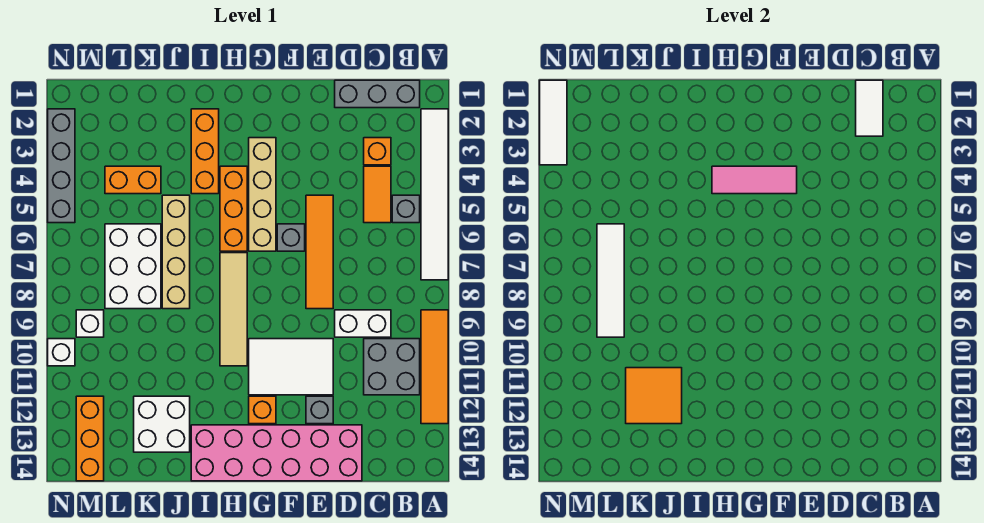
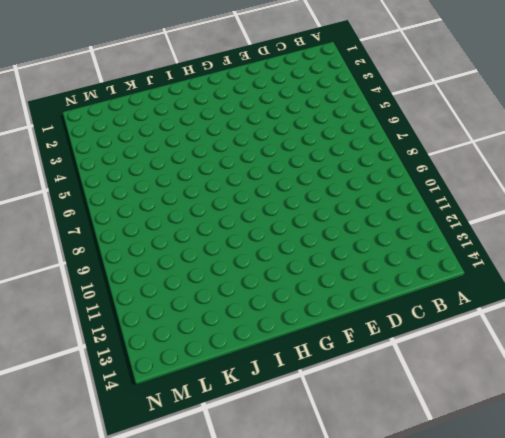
none -> white 1x6 tile [421,109,448,280]
none -> orange 1x4 tile [421,310,448,424]
none -> grey 1x3 brick [335,80,420,108]
none -> grey 1x1 brick [392,195,420,223]

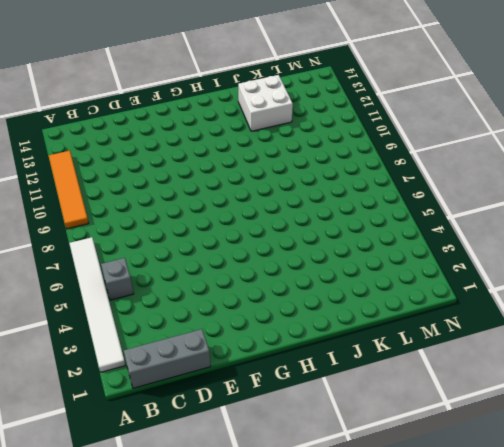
none -> grey 2x2 brick [364,339,420,395]
none -> orange 1x1 brick [364,138,391,165]
none -> orange 1x2 tile [364,166,391,223]
none -> white 1x2 brick [335,310,391,337]

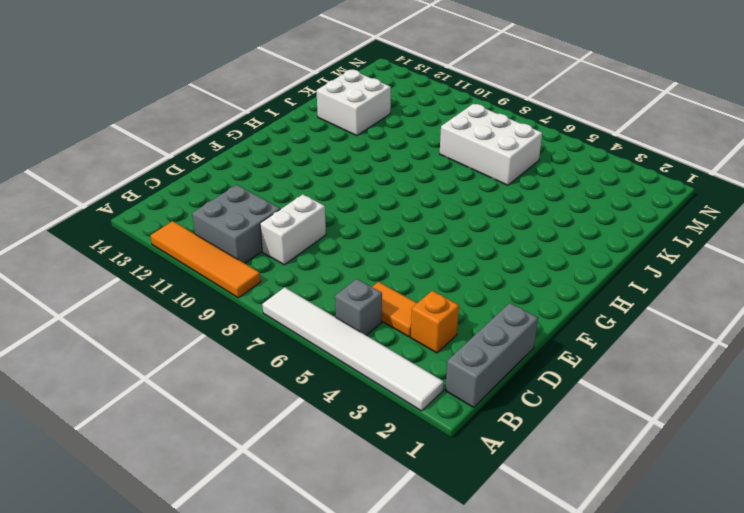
none -> pink 2x6 brick [191,425,362,481]
none -> orange 1x4 tile [306,195,333,309]
none -> white 2x3 tile [249,339,333,395]
none -> grey 1x1 brick [306,396,333,424]

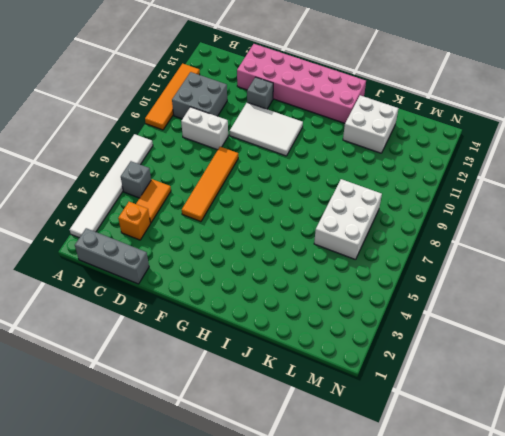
none -> grey 1x1 brick [277,224,305,251]
none -> tan 1x4 brick [249,138,276,251]
none -> orange 1x1 brick [249,396,276,424]
none -> orange 1x3 brick [220,166,247,251]

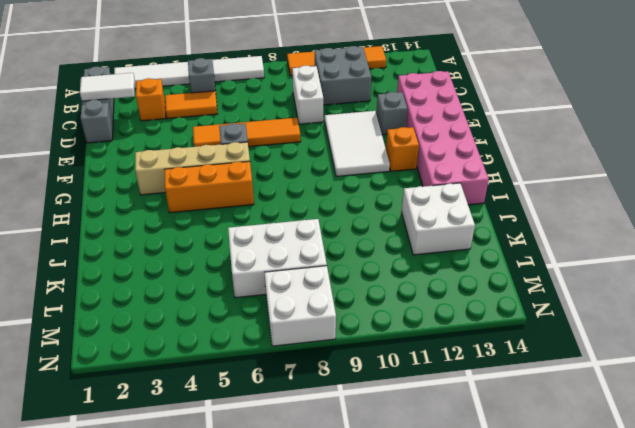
white 2x2 brick [265,266,336,346] -> none
none -> tan 1x4 tile [220,253,247,366]
none -> orange 1x3 brick [191,109,219,194]
none -> tan 1x4 brick [162,195,190,309]
none -> orange 1x2 brick [105,166,161,194]

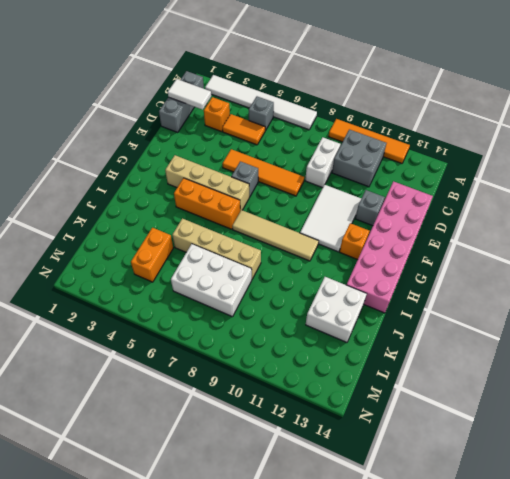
none -> orange 1x3 brick [191,109,219,194]
none -> white 1x1 brick [76,310,104,337]
none -> orange 1x3 brick [76,396,104,481]
none -> grey 1x4 brick [48,109,75,223]

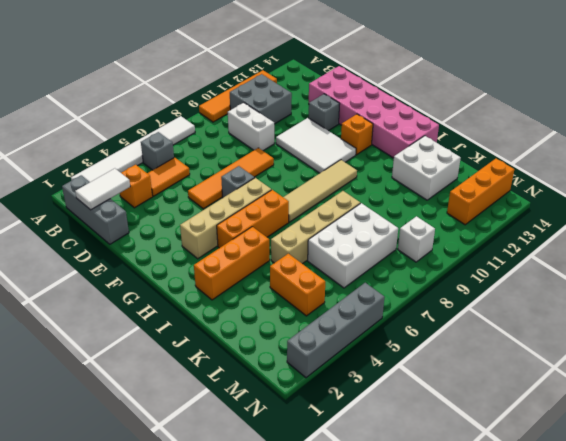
none -> white 1x1 brick [48,339,75,366]
none -> pink 1x3 tile [712,166,797,194]
none -> orange 2x2 tile [626,368,682,424]
none -> white 1x4 tile [597,224,624,337]

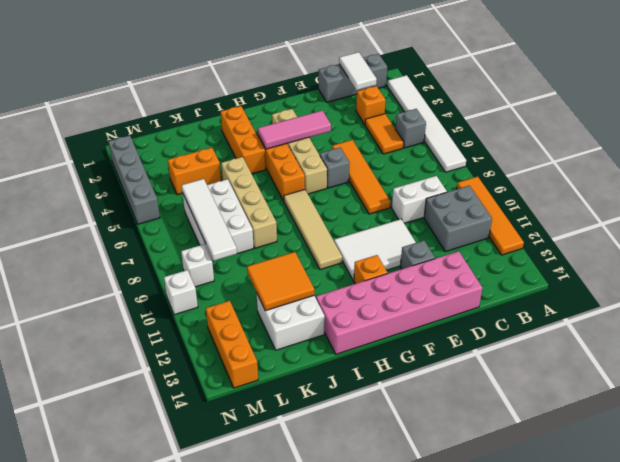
none -> white 1x3 tile [540,80,567,165]

